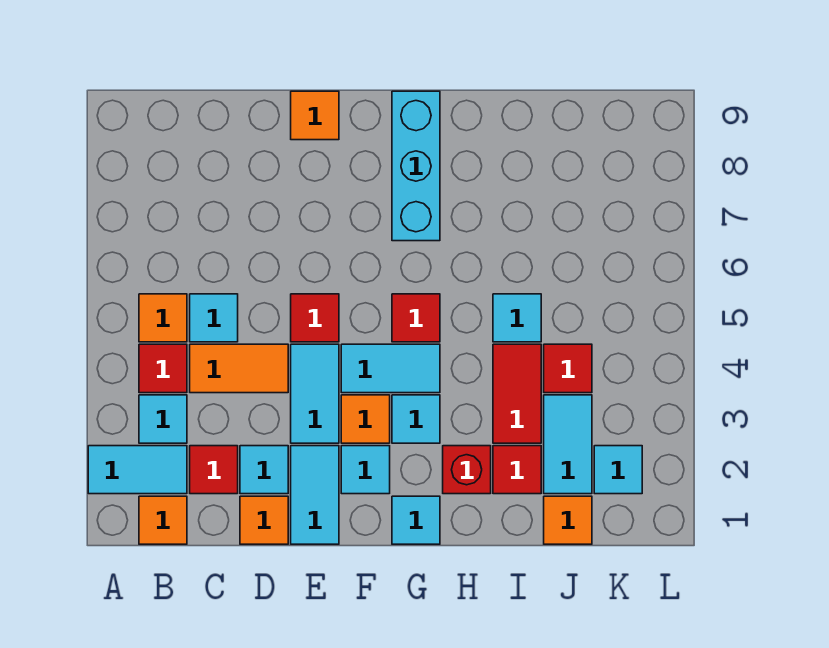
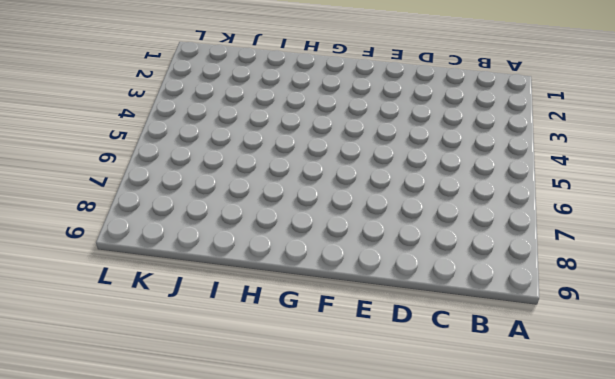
none -> cyan 1x2 tile [88,446,187,494]
none -> orange 1x1 tile [139,496,187,544]
none -> cyan 1x1 tile [139,395,187,443]

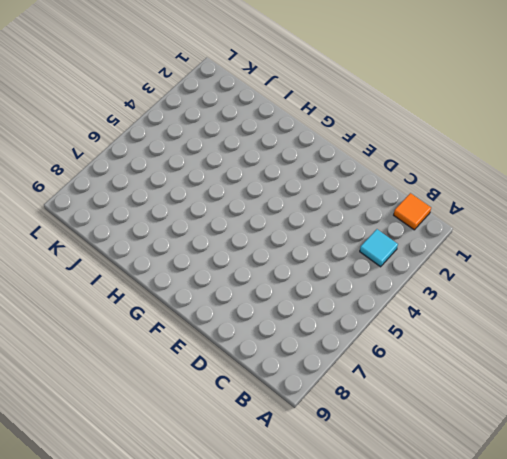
none -> cyan 1x2 tile [88,446,187,494]
none -> red 1x1 tile [139,344,187,393]
none -> orange 1x1 tile [139,294,187,342]

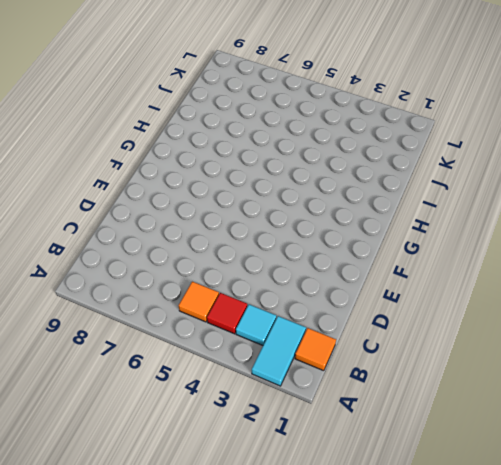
none -> red 1x1 tile [190,446,238,494]
none -> orange 1x2 tile [190,344,288,393]
none -> cyan 1x1 tile [190,294,238,342]

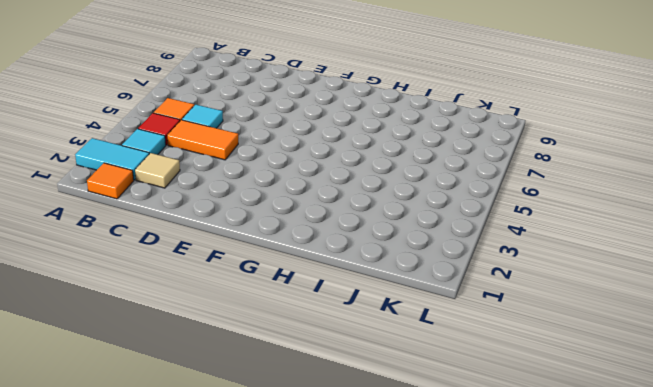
tan 1x1 tile [135,153,180,188] -> red 1x1 tile [190,446,238,494]
none -> orange 1x1 tile [240,496,288,544]
none -> cyan 1x1 tile [240,446,288,494]
none -> cyan 1x2 tile [291,446,339,544]

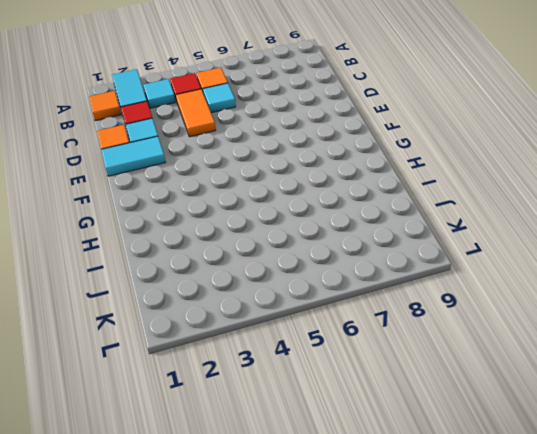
none -> cyan 1x2 tile [291,344,339,443]
none -> red 1x1 tile [291,294,339,342]
none -> orange 1x1 tile [291,91,339,140]

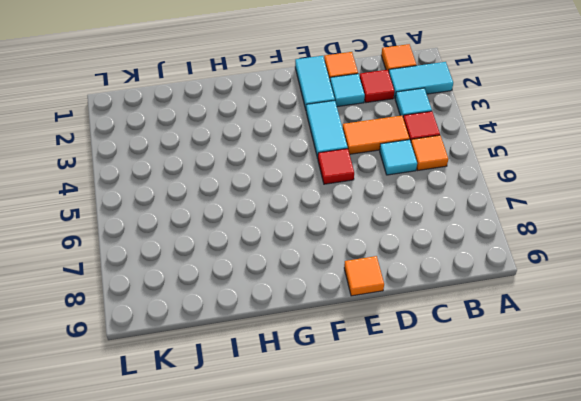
none -> cyan 1x1 tile [341,446,390,494]
none -> orange 1x1 tile [341,395,390,443]
none -> cyan 1x2 tile [341,344,440,393]

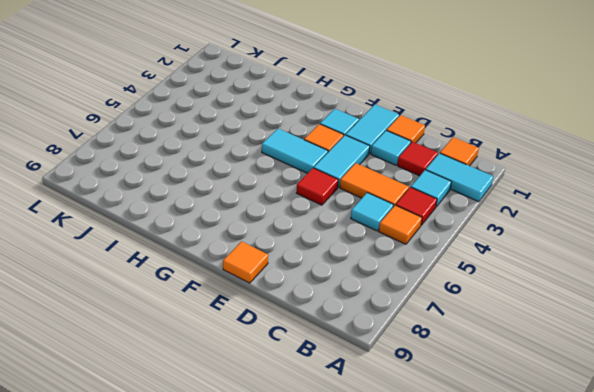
none -> cyan 1x1 tile [392,496,440,544]
none -> cyan 1x1 tile [392,395,440,443]
none -> red 1x1 tile [392,294,440,342]

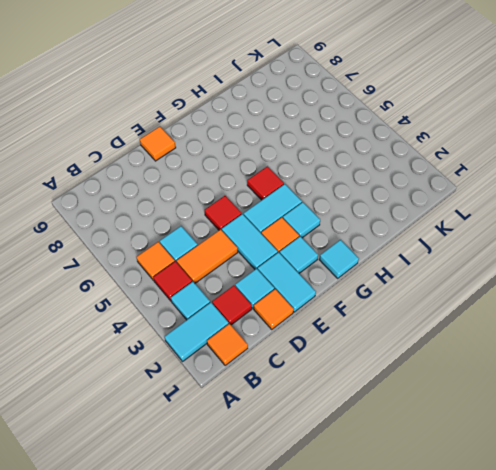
none -> cyan 1x3 brick [392,91,440,241]
none -> red 1x1 brick [443,446,491,494]
none -> red 1x1 tile [493,446,541,494]

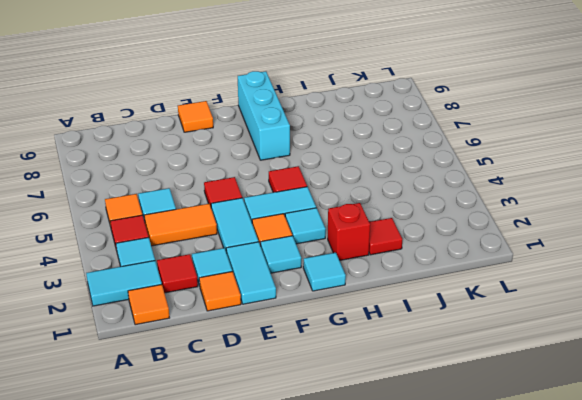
none -> red 1x2 tile [493,344,541,443]
none -> cyan 1x1 tile [493,294,541,342]
none -> orange 1x1 tile [544,496,592,544]

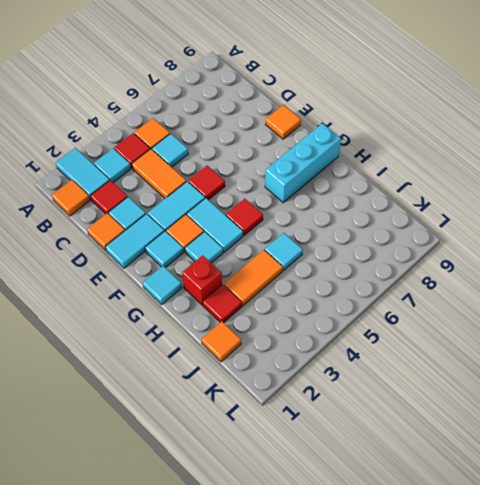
orange 1x2 tile [224,250,283,306] -> red 1x2 tile [493,344,541,443]
none -> cyan 1x2 tile [544,395,592,494]
none -> red 1x1 tile [544,344,592,393]
none -> cyan 1x1 tile [594,446,642,494]

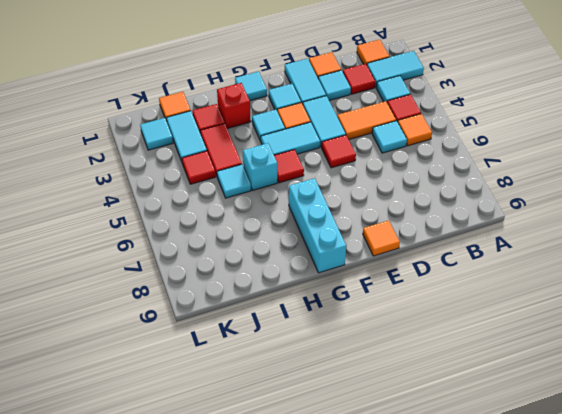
cyan 1x1 brick [243,143,277,190] -> none

